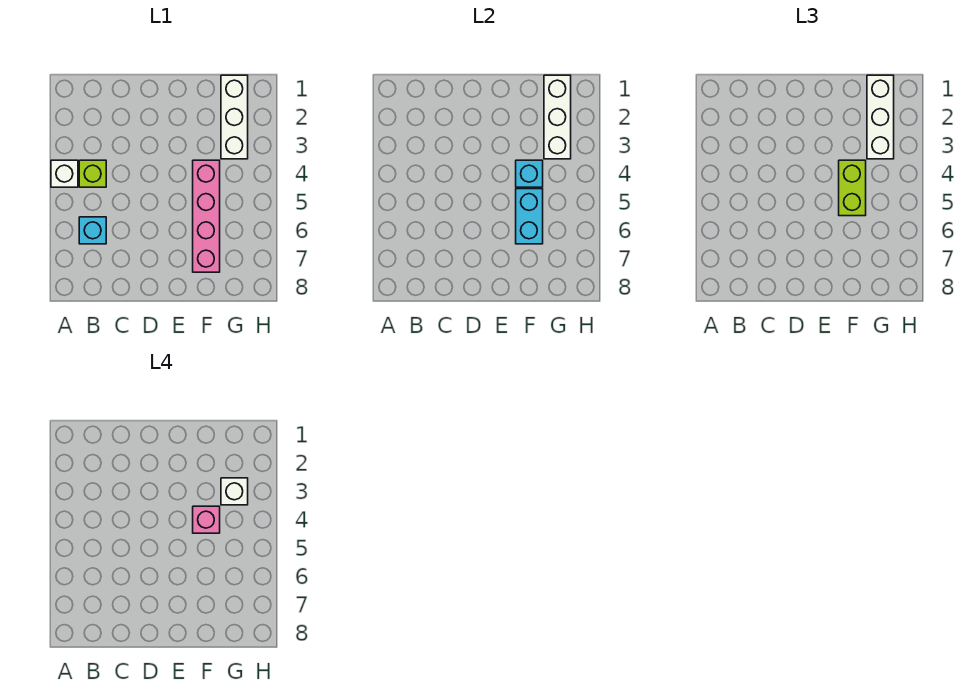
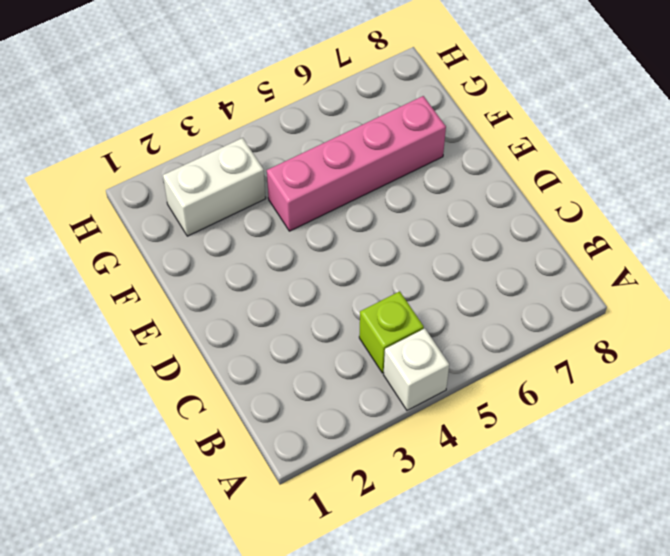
white 1x2 brick [163,138,266,236] -> white 1x3 brick [221,75,248,159]
none -> cyan 1x1 brick [79,217,106,244]
none -> cyan 1x1 brick [516,160,543,187]
none -> cyan 1x2 brick [516,189,543,244]

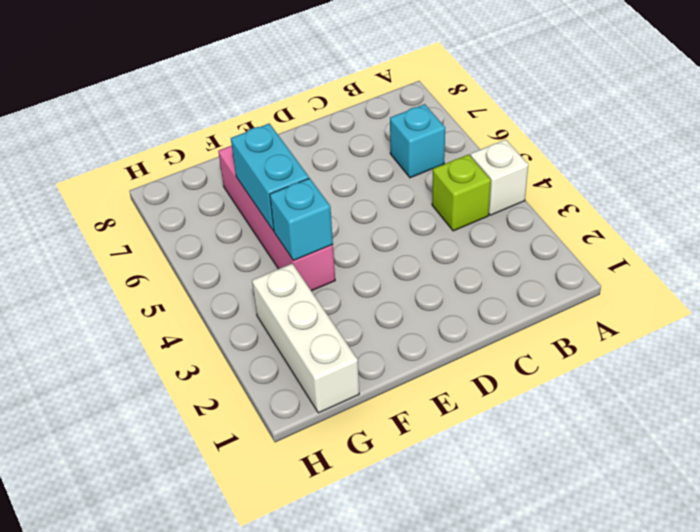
none -> white 1x3 brick [544,75,571,159]
none -> lime 1x2 brick [839,160,866,216]
none -> white 1x3 brick [867,75,894,159]

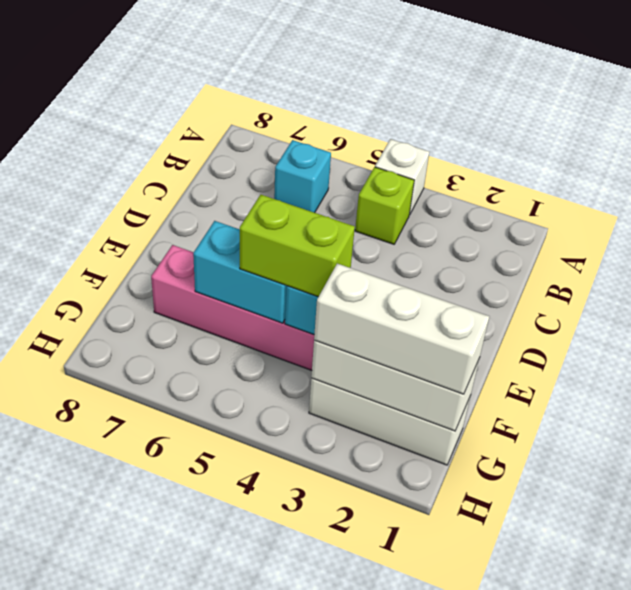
none -> pink 1x1 brick [193,506,220,533]
none -> white 1x1 brick [221,478,248,505]

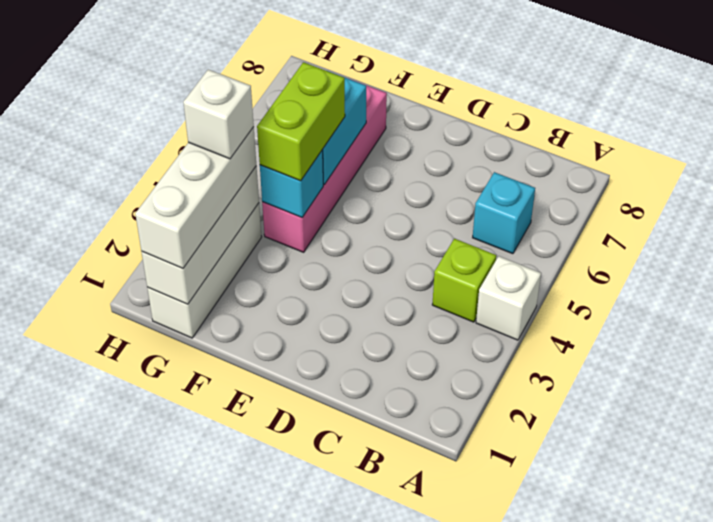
none -> pink 1x1 brick [193,506,220,533]

